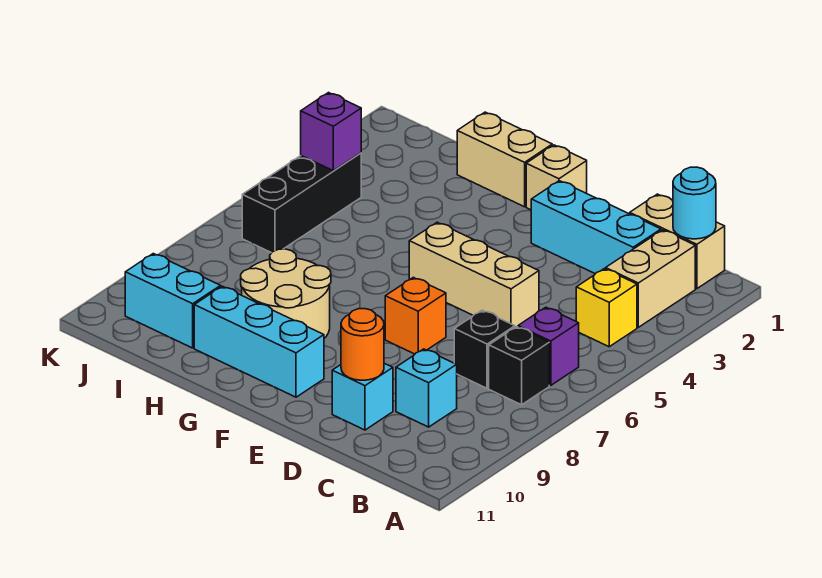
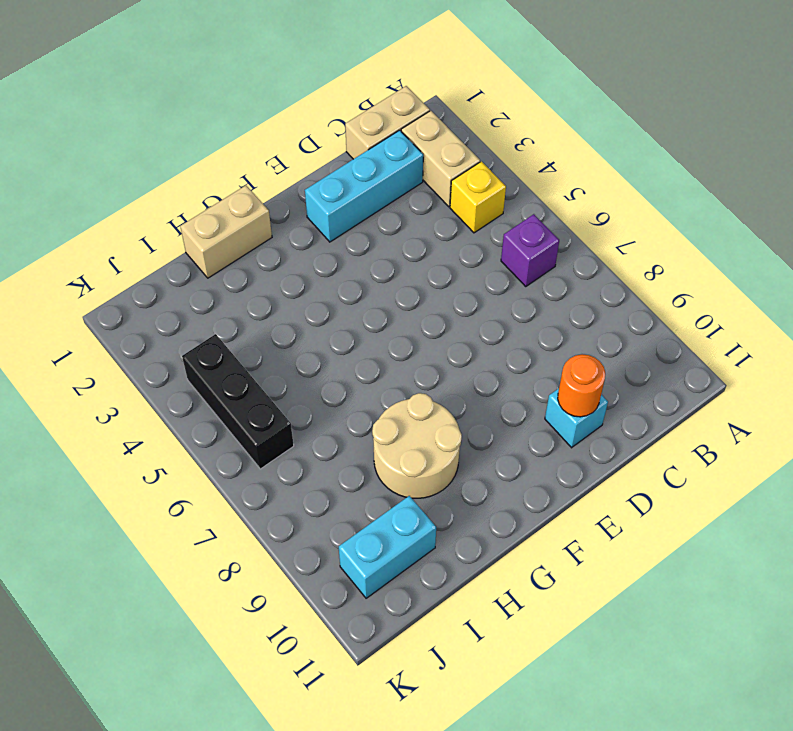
none -> black 1x1 brick [489,327,549,405]
none -> black 1x1 brick [454,310,515,388]
none -> cyan 1x1 brick [396,349,457,427]

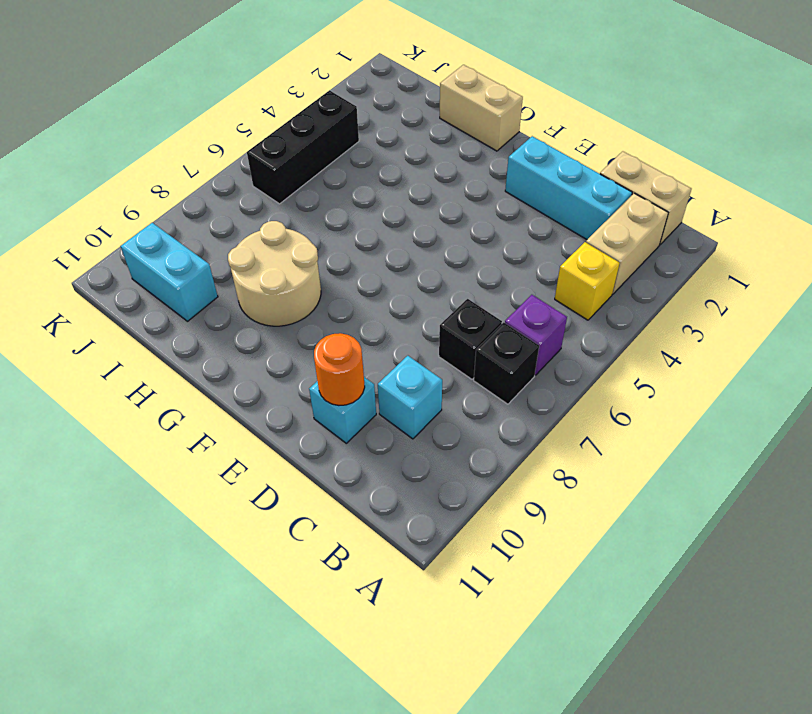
none -> tan 1x3 brick [409,222,539,327]
none -> orange 1x1 brick [385,277,446,354]
none -> tan 1x1 brick [526,145,587,210]

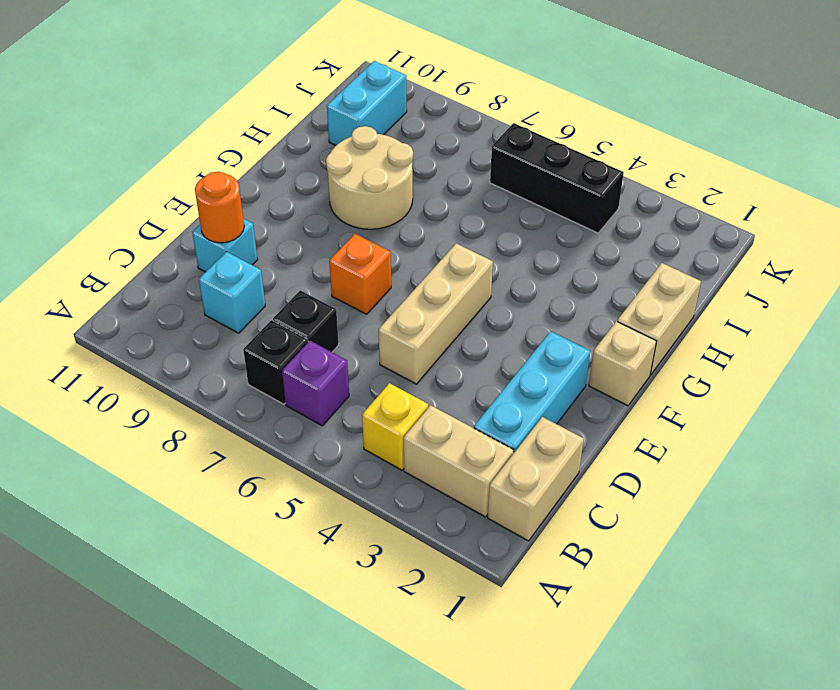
none -> cyan 1x3 brick [194,286,324,397]
none -> cyan 1x1 round brick [673,167,716,239]
none -> purple 1x1 brick [301,93,361,171]

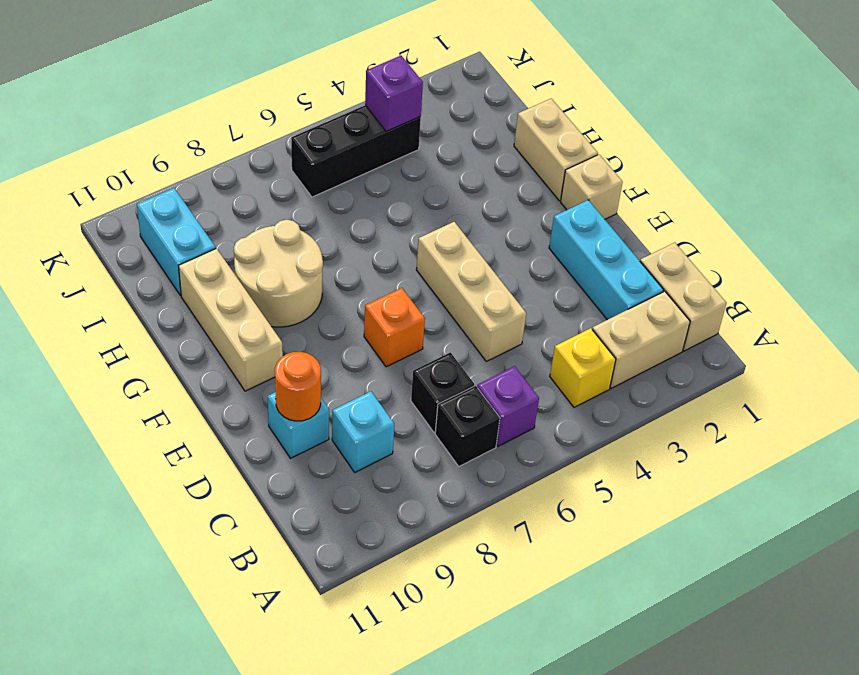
tan 1x3 brick [179,248,283,391] -> cyan 1x3 brick [194,286,324,397]
none -> cyan 1x1 round brick [673,167,716,239]

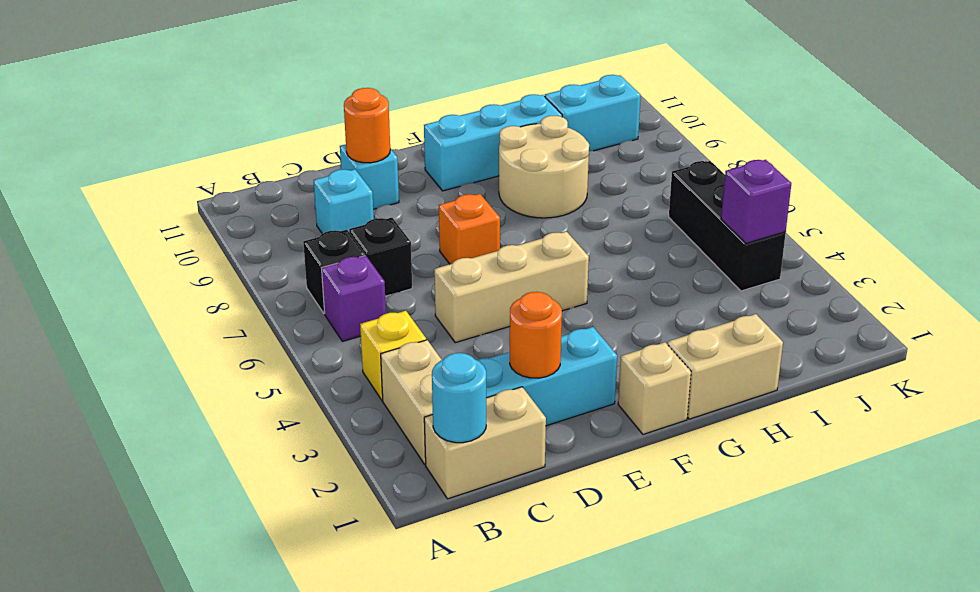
orange 1x1 round brick [510,292,562,378] -> none

